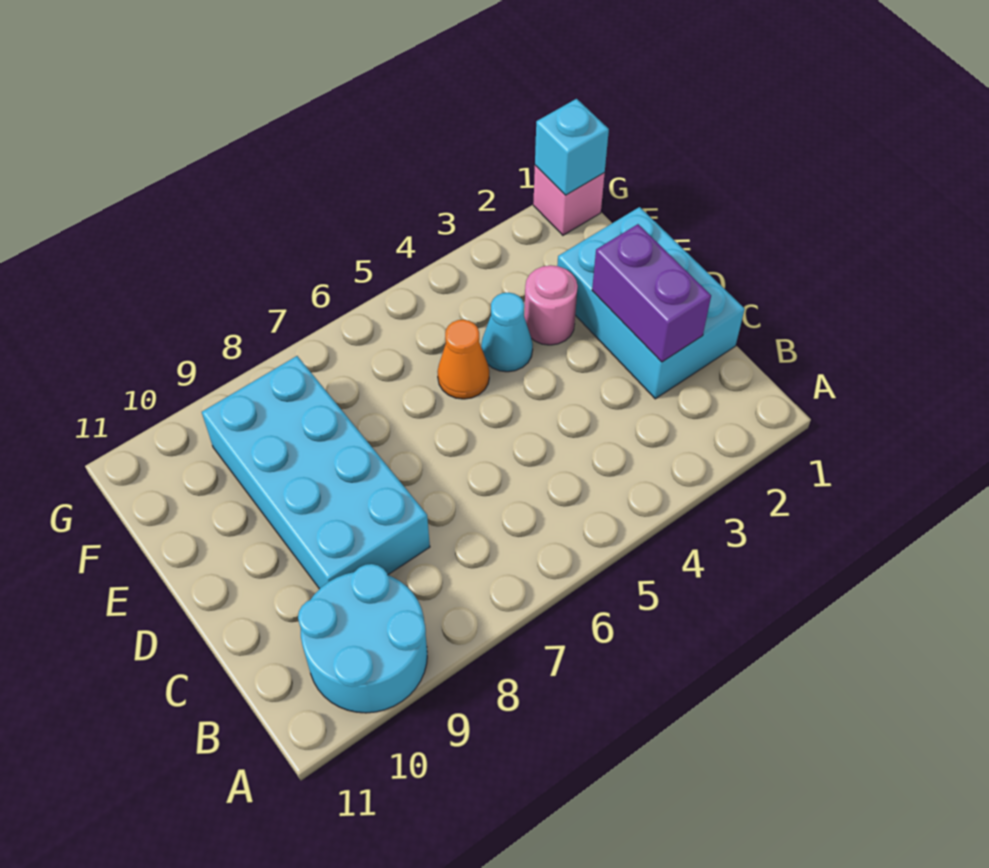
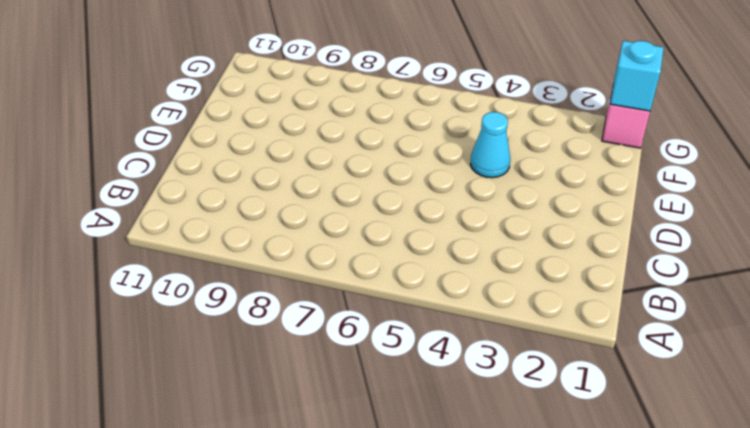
none -> cyan 2x2 round brick [298,564,427,713]
none -> cyan 2x3 brick [557,207,745,399]

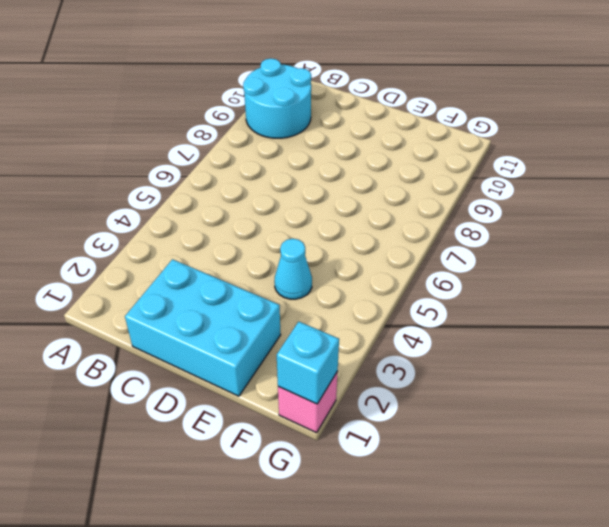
none -> cyan 2x4 brick [202,356,430,589]
none -> pink 1x1 round brick [524,265,578,345]

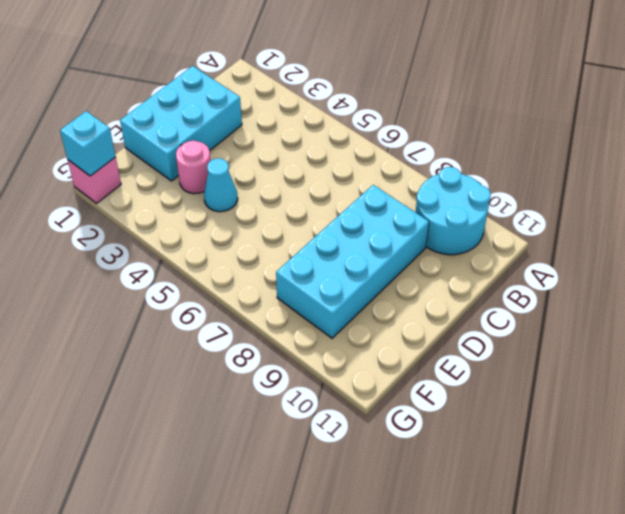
none -> orange 1x1 cone [437,320,489,399]
none -> purple 1x2 brick [592,224,711,362]

